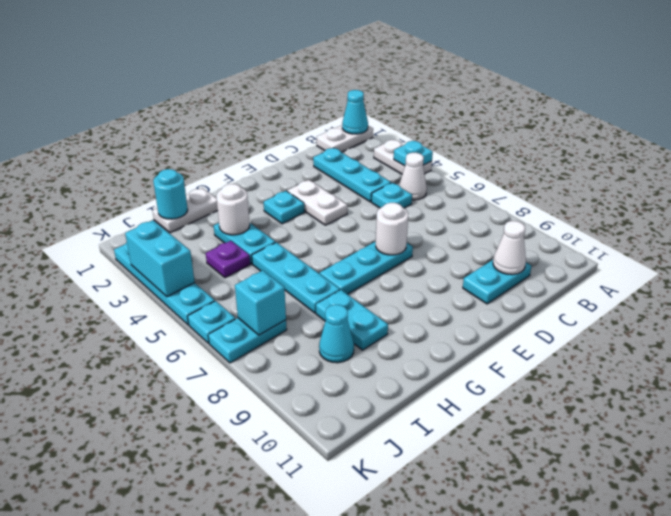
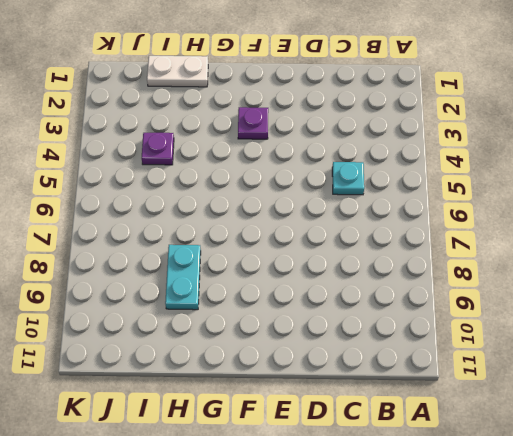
purple 1x1 plate [238,107,268,139] -> cyan 1x1 plate [264,191,305,224]
none -> white 1x2 plate [317,125,373,152]
none -> white 1x2 plate [374,140,432,174]
none -> white 1x1 cone [399,153,427,200]

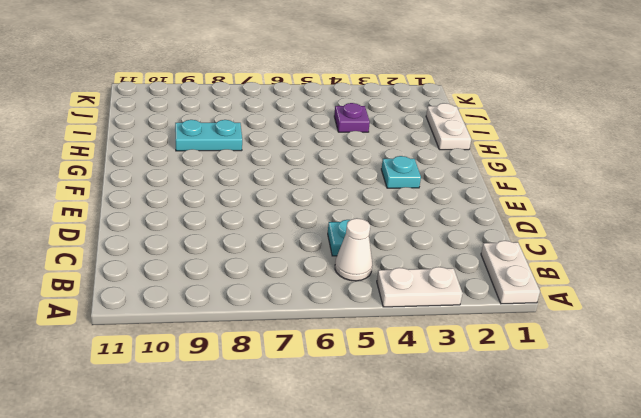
none -> cyan 1x3 plate [313,148,391,202]
none -> cyan 1x2 plate [463,260,531,304]
none -> white 1x2 plate [287,180,347,225]

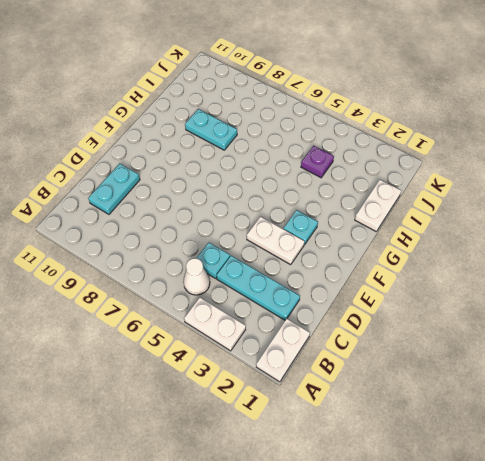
none -> cyan 1x3 plate [320,241,413,294]
none -> cyan 1x2 plate [214,222,275,264]
none -> cyan 1x3 plate [252,242,340,313]

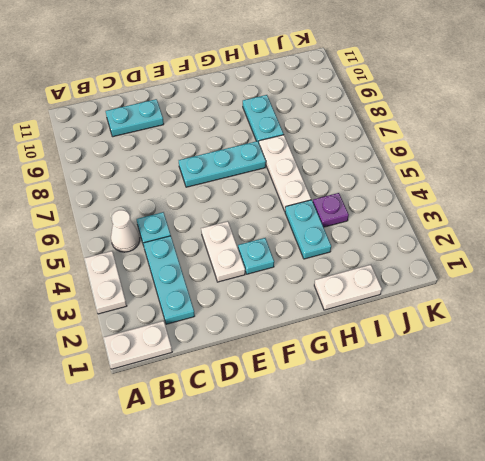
white 1x3 plate [259,135,311,211] -> cyan 1x3 plate [252,242,340,313]
none -> cyan 1x1 cone [319,305,354,363]
none -> cyan 1x2 plate [208,318,287,363]
none -> cyan 1x4 plate [114,243,215,325]

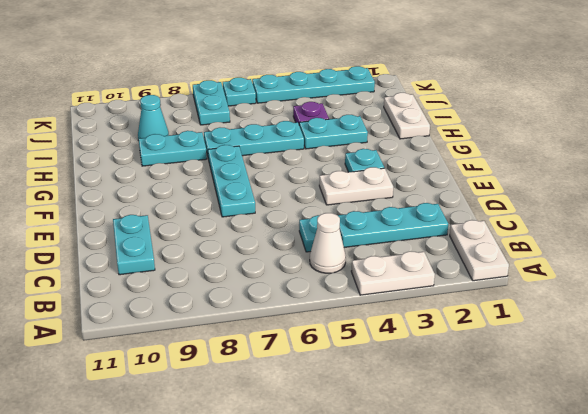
none -> cyan 1x1 cone [342,90,368,134]
none -> cyan 1x1 plate [394,141,433,166]
none -> white 1x1 cone [493,221,526,275]

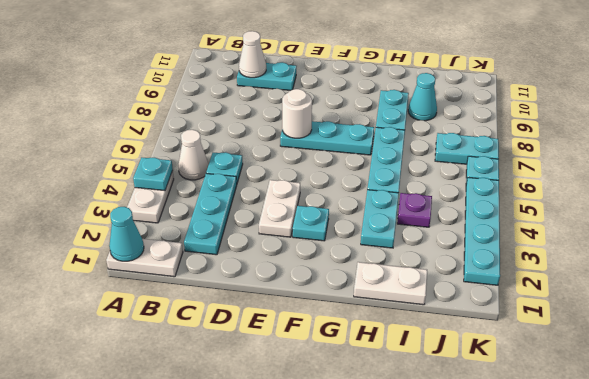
none -> white 1x1 round brick [216,184,250,235]
none -> cyan 1x1 round brick [153,169,188,219]
none -> cyan 1x1 brick [235,270,286,335]

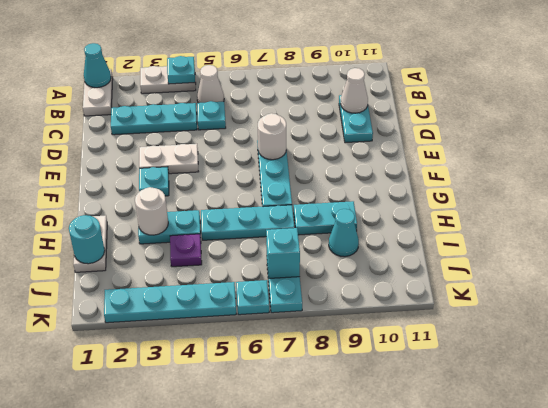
none -> cyan 1x2 brick [125,220,195,297]

